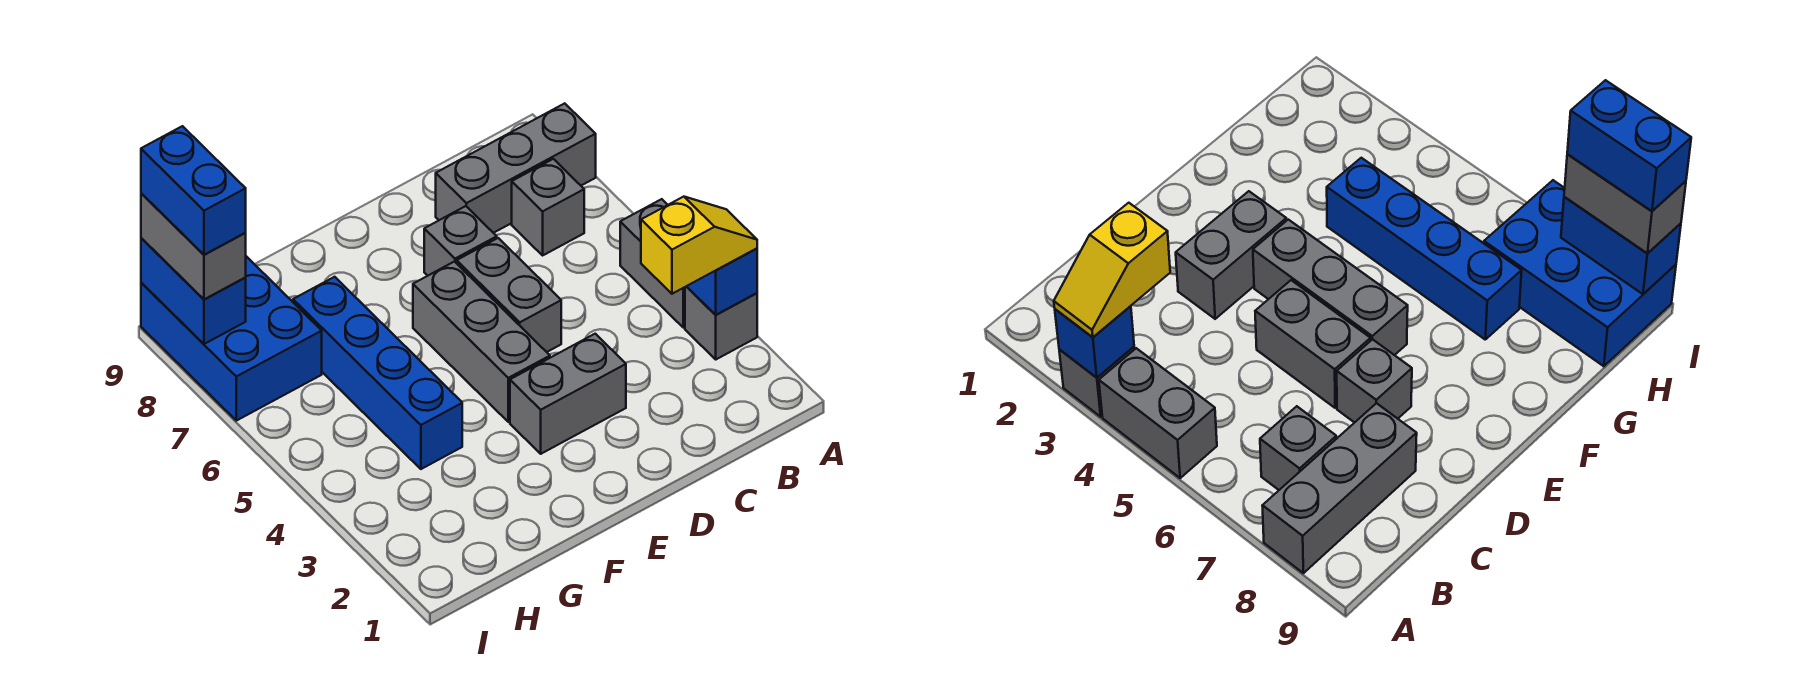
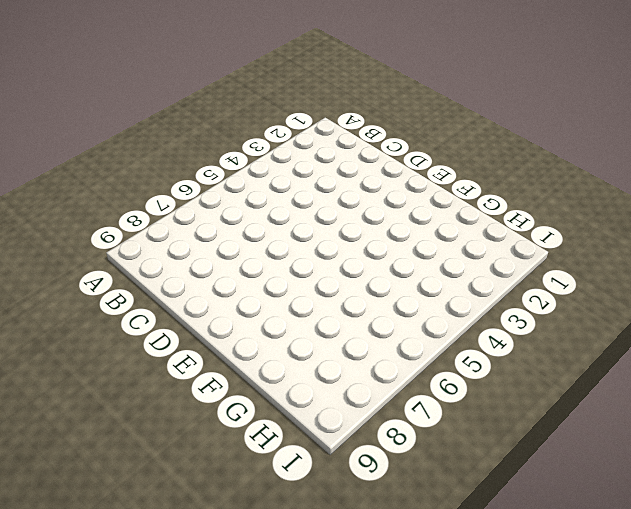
none -> grey 1x1 brick [685,286,757,359]
none -> grey 1x2 brick [620,199,685,328]
none -> grey 1x3 brick [436,103,596,233]

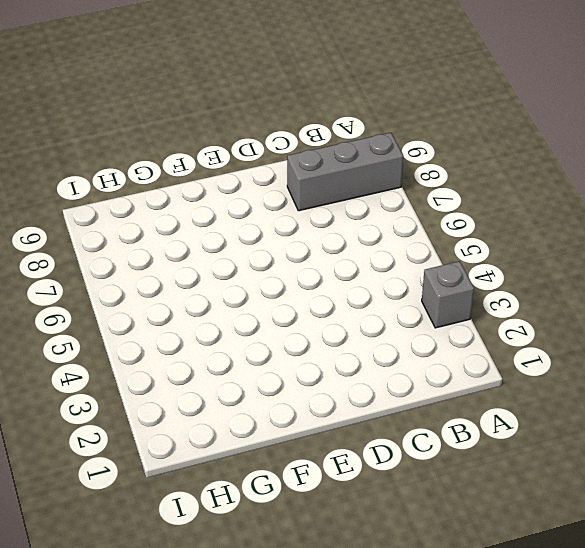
none -> grey 1x2 brick [620,199,685,328]
none -> grey 1x1 brick [512,159,584,255]
none -> grey 1x2 brick [510,334,626,454]

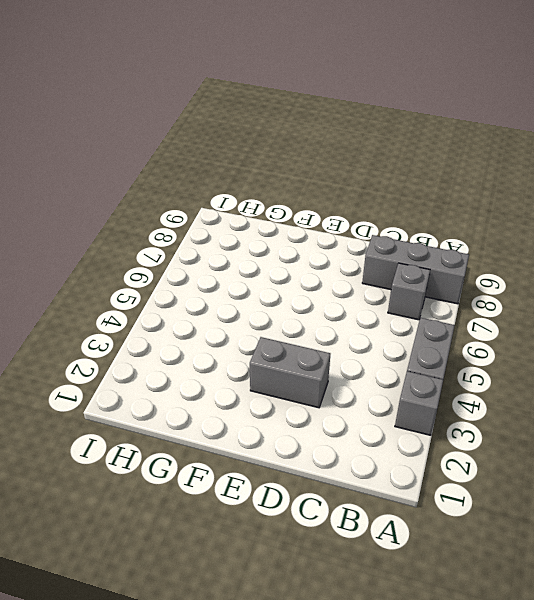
none -> grey 1x2 brick [457,238,561,352]
none -> grey 1x1 brick [424,206,497,276]
none -> grey 1x3 brick [413,262,550,422]

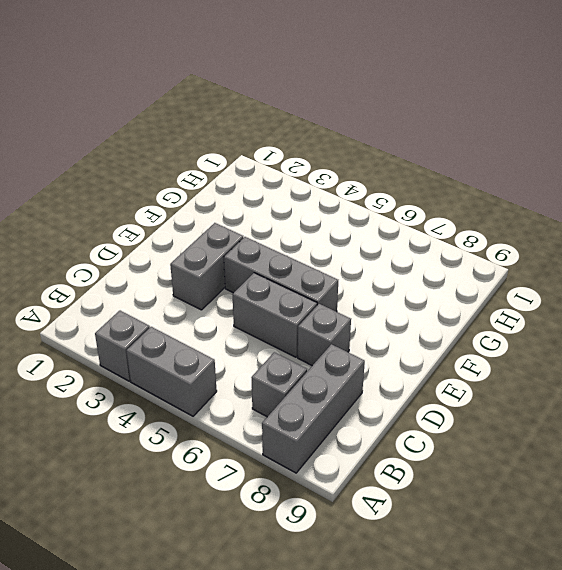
none -> blue 1x4 brick [293,277,462,469]
none -> blue 2x3 brick [141,256,322,421]
none -> blue 1x1 brick [687,248,757,315]

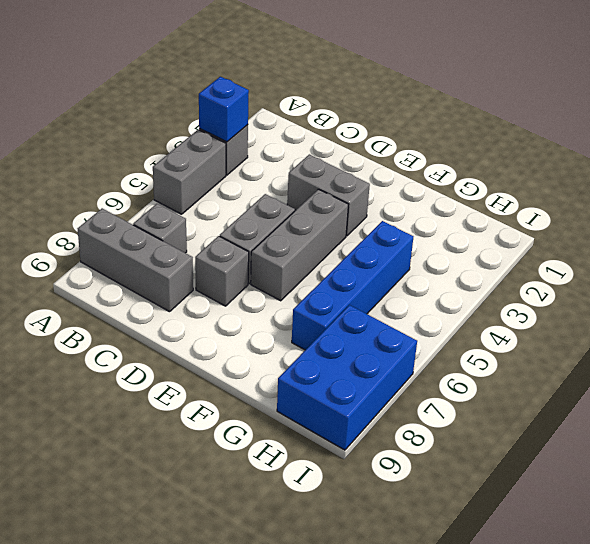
none -> blue 1x2 brick [141,238,246,344]
none -> yellow 1x2 slope [641,197,757,294]
none -> grey 1x2 brick [141,193,246,300]

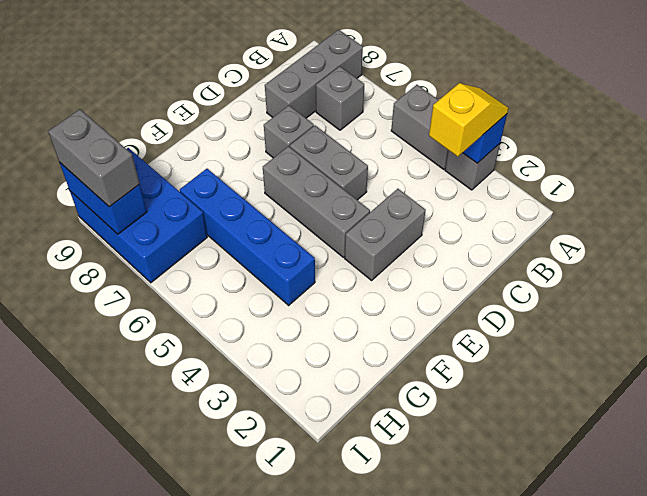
none -> blue 1x2 brick [141,126,246,255]

